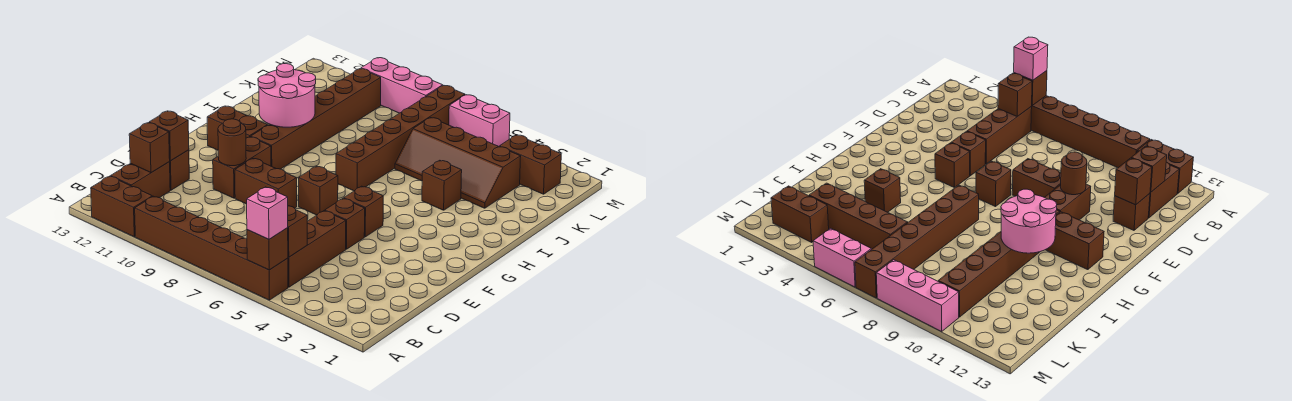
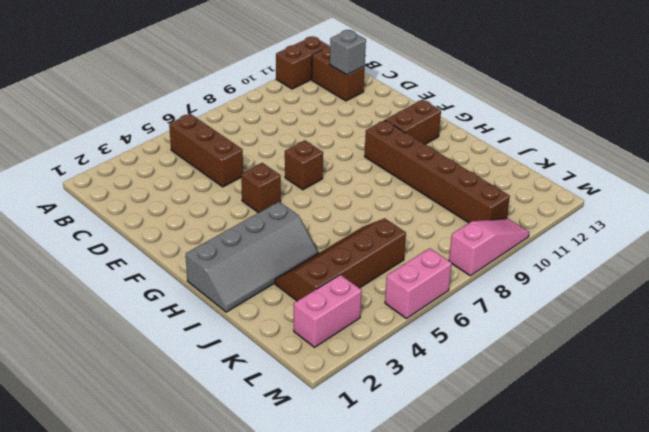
grey 1x1 brick [330,30,366,75] -> brown 1x1 brick [129,123,170,173]
grey 2x4 slope [186,202,318,312] -> brown 1x1 brick [422,160,462,210]
pink 1x2 brick [294,275,362,347] -> brown 1x2 brick [499,135,561,194]
pink 1x3 slope [449,219,529,276] -> pink 1x3 brick [361,58,443,113]
none -> brown 1x6 brick [135,196,288,300]
none -> brown 1x1 brick [169,150,189,190]
none -> brown 1x1 brick [325,198,365,249]

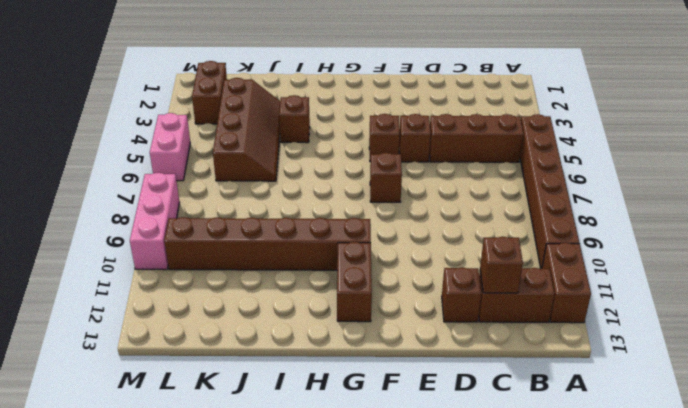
none -> brown 1x2 brick [235,158,297,208]
none -> brown 1x2 brick [213,137,271,198]
none -> brown 1x6 brick [336,86,465,191]

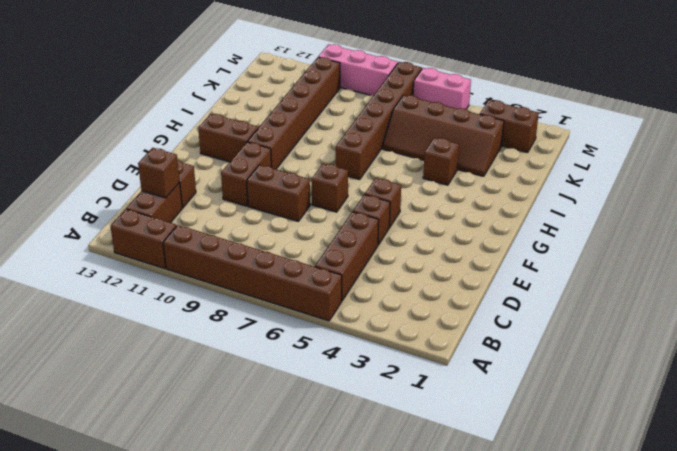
none -> brown 1x1 brick [247,228,288,270]
none -> brown 1x1 brick [288,206,307,257]
none -> brown 1x1 brick [149,111,189,161]

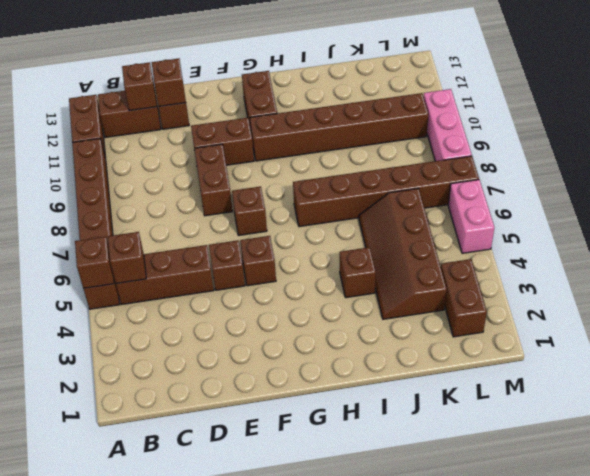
none -> brown 1x1 round brick [218,119,246,166]
none -> pink 2x2 round brick [258,64,316,127]
none -> pink 1x1 brick [247,187,288,239]

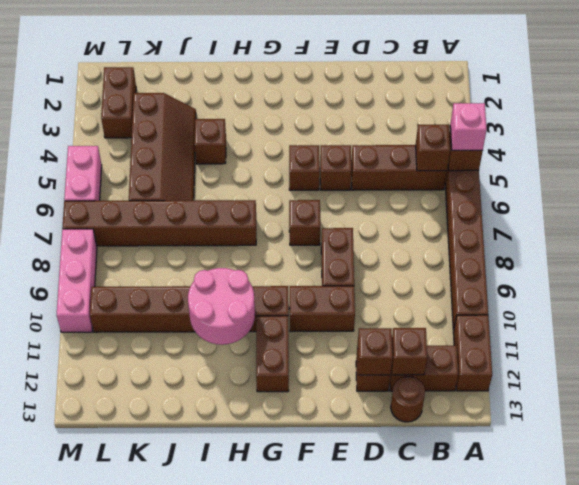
brown 1x1 round brick [391,377,425,422] -> brown 1x1 round brick moved to [218,119,246,166]

